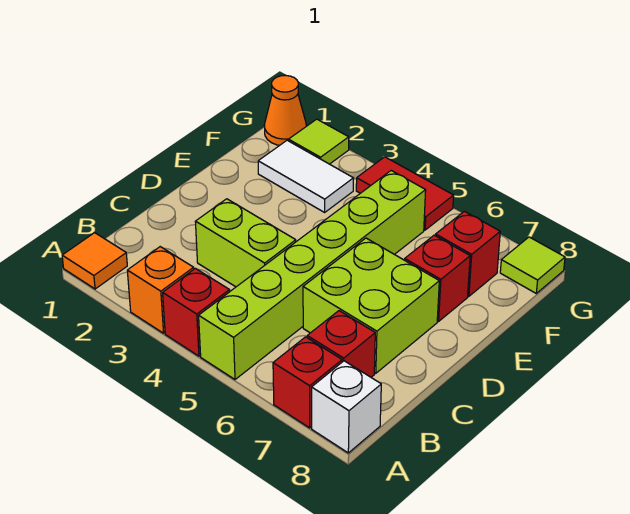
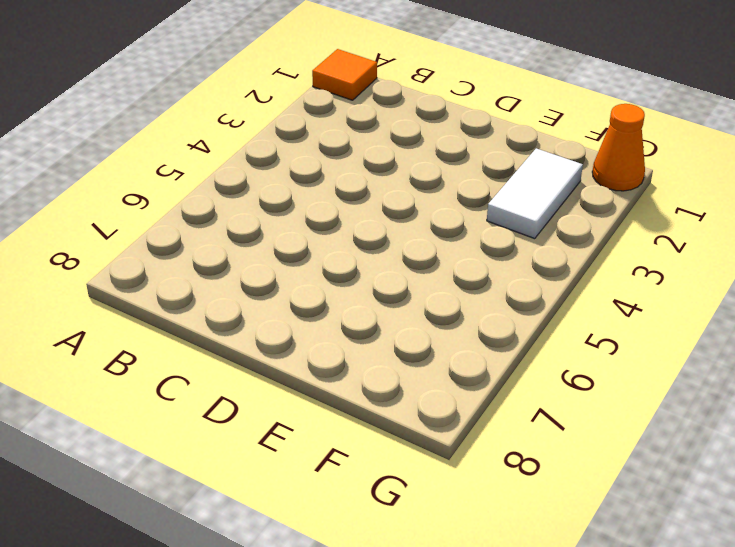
none -> orange 1x1 brick [127,247,194,333]
none -> red 1x1 brick [163,268,230,356]
none -> lime 1x6 brick [199,171,426,379]

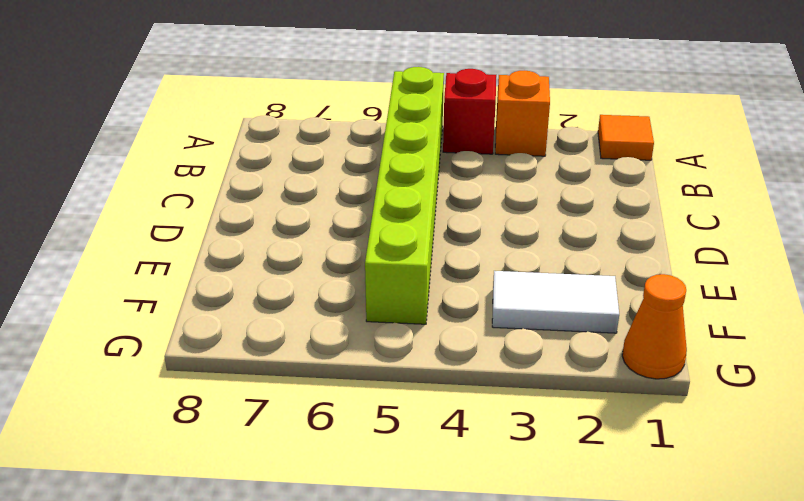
none -> red 1x1 brick [273,337,342,428]
none -> white 1x1 brick [312,361,381,453]
none -> red 1x1 brick [307,311,375,377]

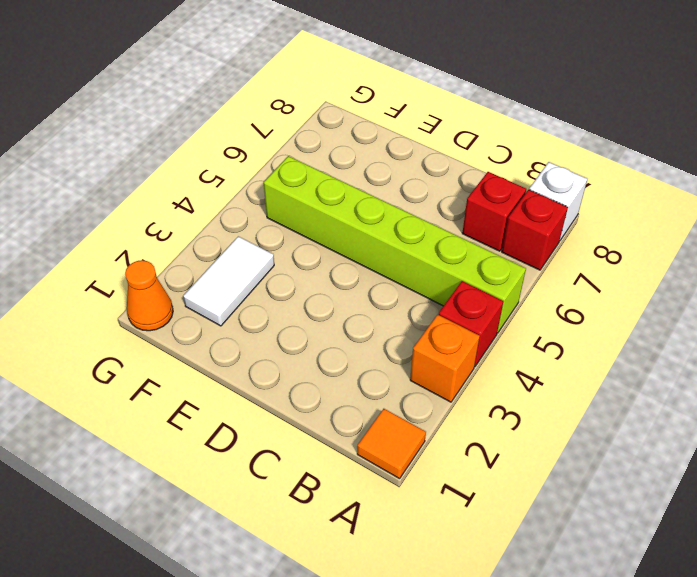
none -> lime 1x2 brick [195,199,296,287]
none -> lime 2x2 brick [303,238,439,373]
none -> red 1x1 brick [405,235,470,321]

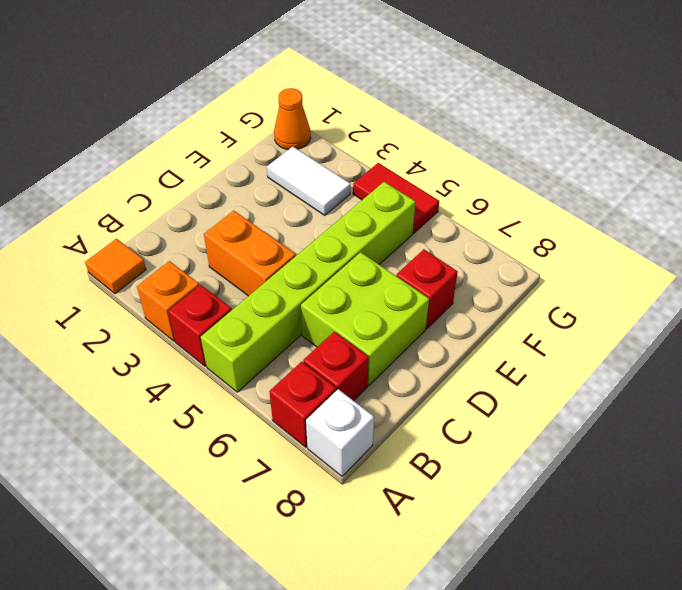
orange 1x2 brick [204,211,296,296] -> lime 1x2 brick [195,199,296,287]
none -> red 1x1 brick [436,211,500,296]
none -> lime 1x1 tile [289,119,349,164]
none -> lime 1x1 tile [500,237,565,293]

